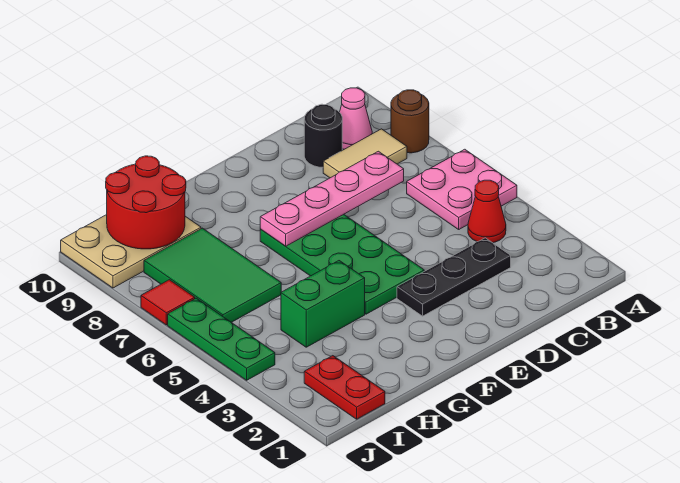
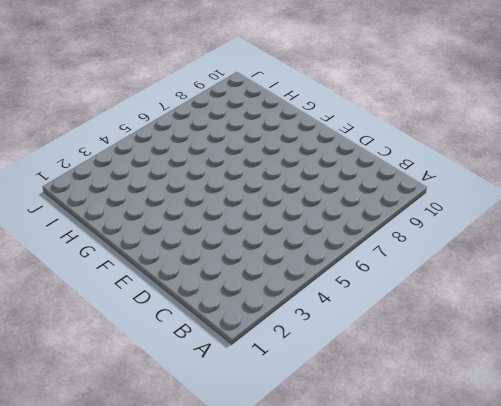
none -> pink 2x2 plate [407,149,517,229]
none -> brown 1x1 round brick [391,90,429,153]
none -> red 1x1 cone [468,180,506,243]

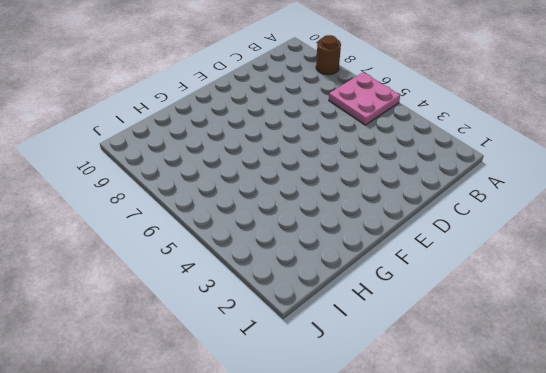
none -> red 1x1 cone [468,180,506,243]
none -> tan 1x2 tile [323,129,407,178]
none -> pink 1x1 cone [340,88,372,149]

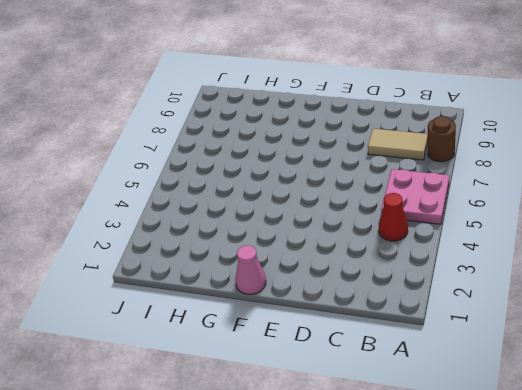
pink 1x1 cone [235,245,266,294] -> pink 1x1 cone moved to [340,88,372,149]
none -> black 1x3 plate [397,238,511,316]
none -> black 1x1 round brick [304,104,342,167]
none -> green 2x4 plate [260,214,424,314]

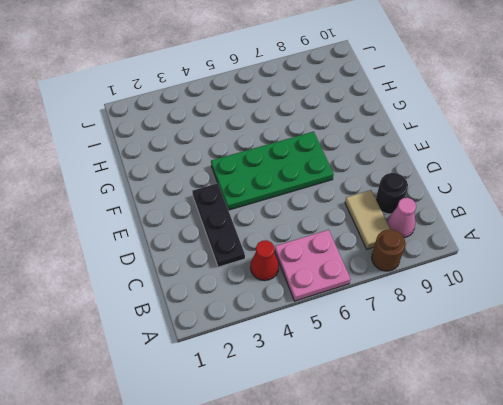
none -> green 1x2 brick [281,261,365,347]
none -> green 2x3 tile [144,228,281,322]
none -> tan 2x3 plate [61,215,201,288]

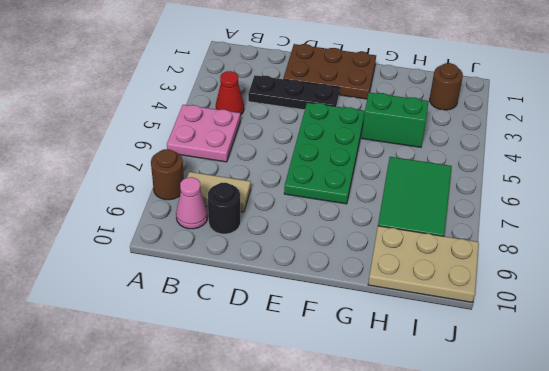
brown 2x3 plate [283,44,376,99] -> none
brown 1x1 round brick [430,63,463,110] -> red 1x2 plate [304,356,385,419]
none -> green 1x3 plate [168,298,275,380]
none -> red 1x1 tile [141,280,195,325]
none -> pink 1x4 plate [260,151,404,246]

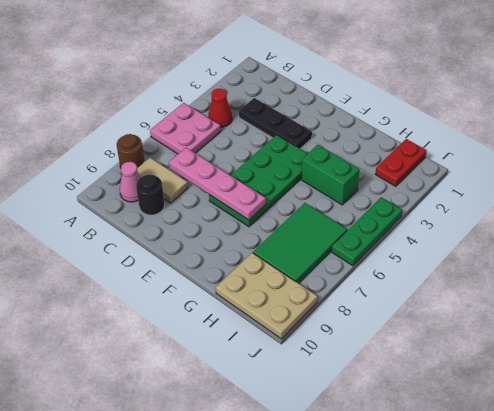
none -> red 1x1 tile [141,280,195,325]
none -> red 2x2 round brick [106,156,186,249]

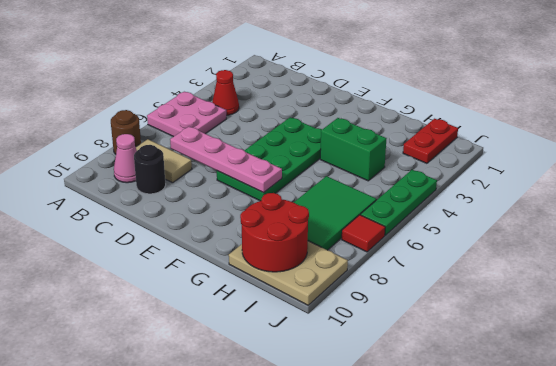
none -> black 1x3 plate [397,238,511,316]

